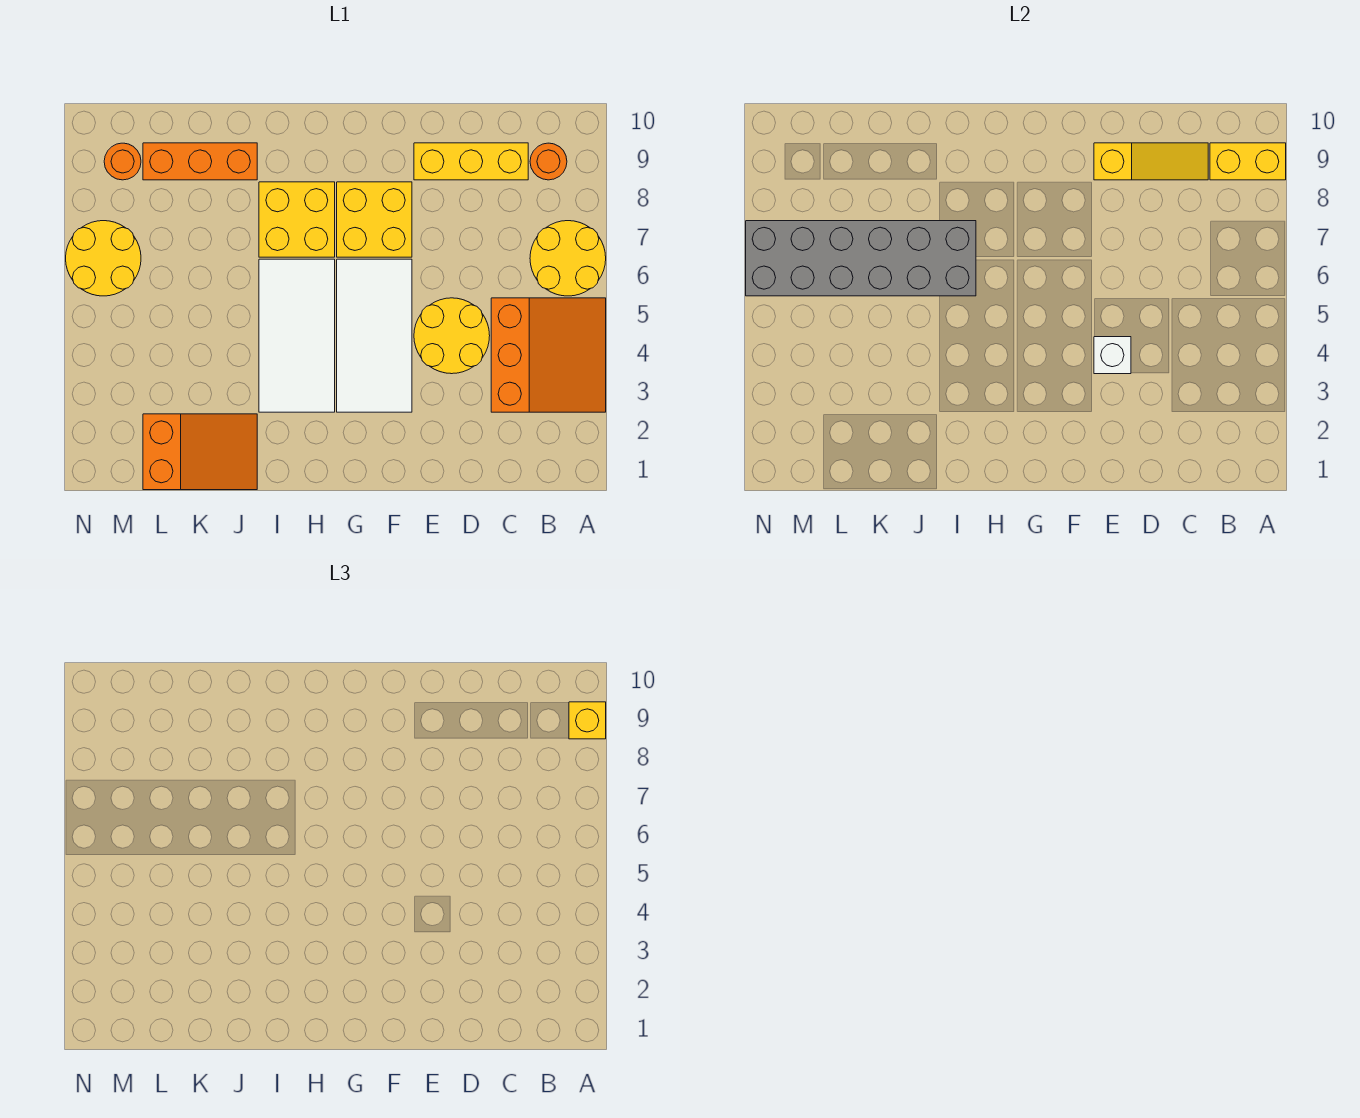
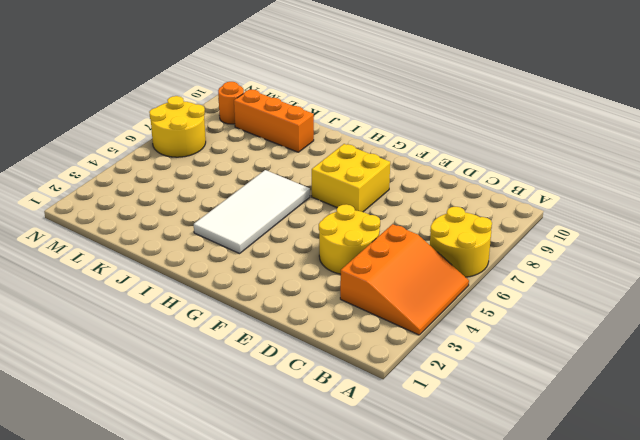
none -> orange 1x1 round brick [530,143,567,180]
none -> yellow 1x3 brick [414,143,528,180]
none -> white 2x4 tile [337,259,412,412]

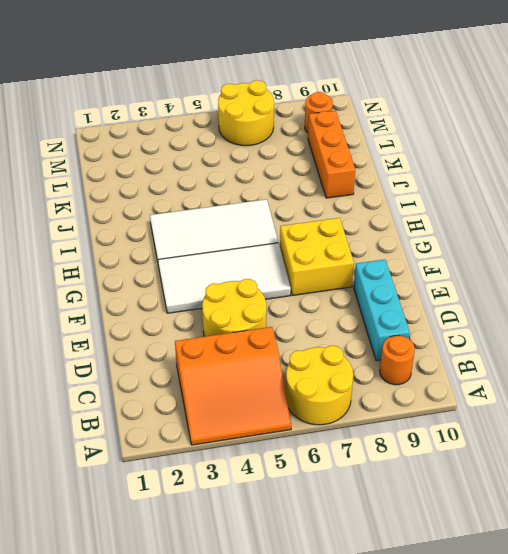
cyan 1x3 brick [354,259,410,361] -> yellow 1x3 brick [414,143,528,180]
none -> yellow 2x2 brick [259,182,335,257]
none -> orange 2x3 slope [143,414,257,490]
none -> yellow 1x2 brick [1210,143,1286,180]

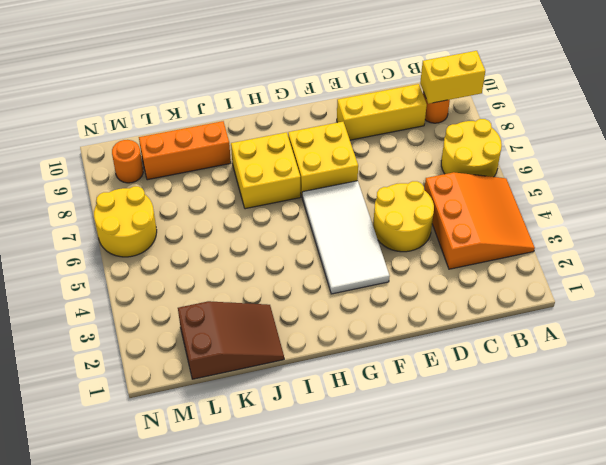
brown 2x3 slope [178,301,284,379] -> orange 2x3 slope [143,414,257,490]
none -> white 2x4 tile [259,259,335,412]
none -> yellow 1x3 slope [1094,143,1208,180]
none -> white 1x1 brick [1094,337,1131,374]

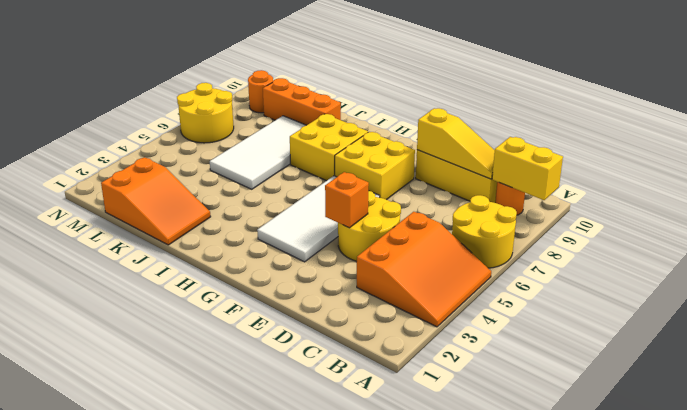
orange 1x1 brick [325,172,369,228] -> white 1x1 brick [1094,337,1131,374]
white 2x4 tile [210,116,306,189] -> white 2x4 tile moved to [259,259,335,412]
none -> grey 2x6 brick [746,221,976,296]
none -> yellow 1x1 brick [569,702,606,739]

